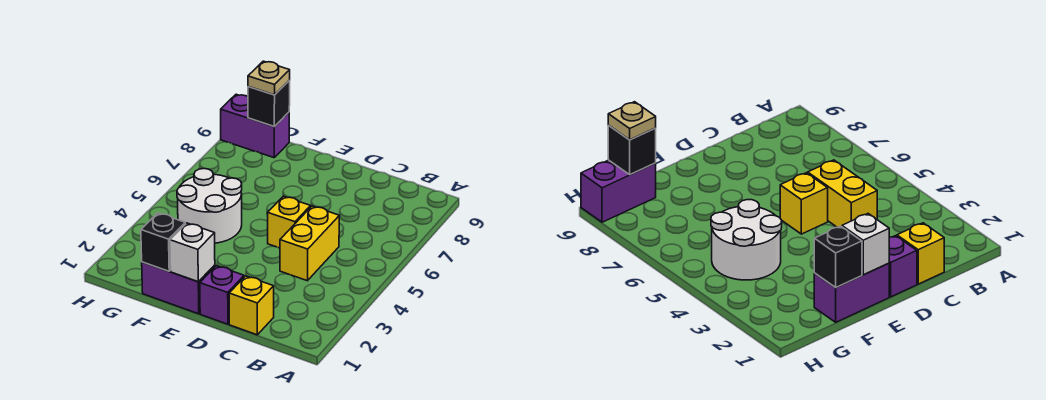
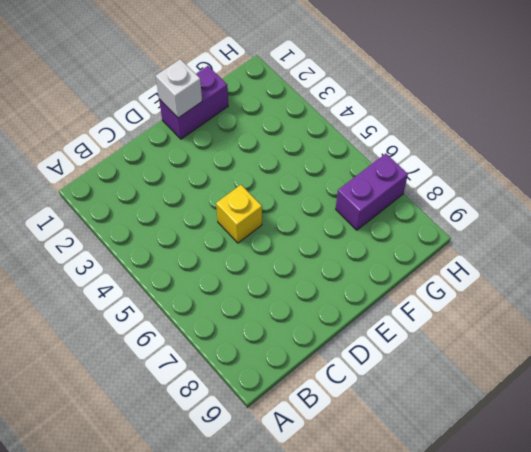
purple 1x2 brick [336,154,408,230] -> purple 1x2 brick moved to [221,94,289,158]
none -> yellow 1x1 brick [229,276,274,335]
none -> yellow 1x2 brick [280,206,339,281]

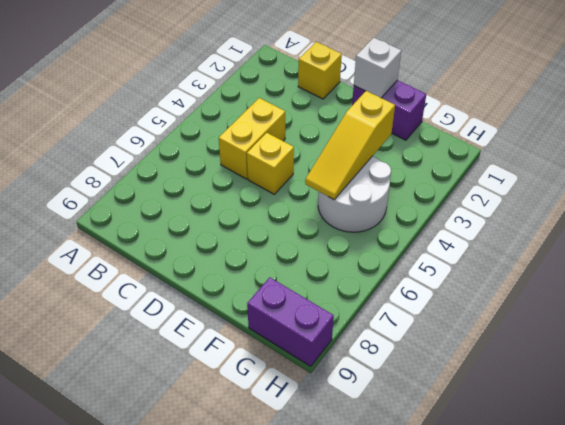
yellow 1x3 slope [305,91,395,200] -> none
none -> purple 1x1 brick [200,266,244,324]
none -> black 1x1 brick [141,213,185,271]

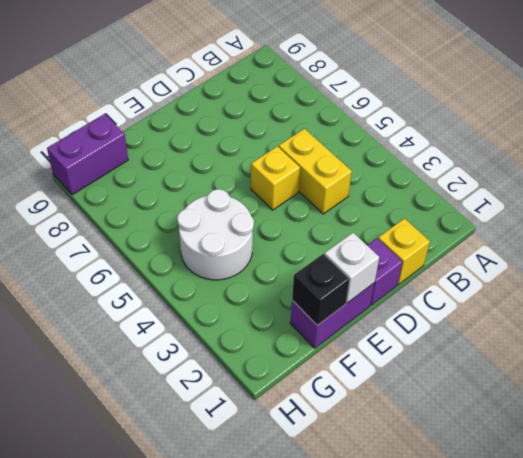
none -> black 1x1 brick [248,81,290,127]
none -> tan 1x1 plate [248,61,290,95]

